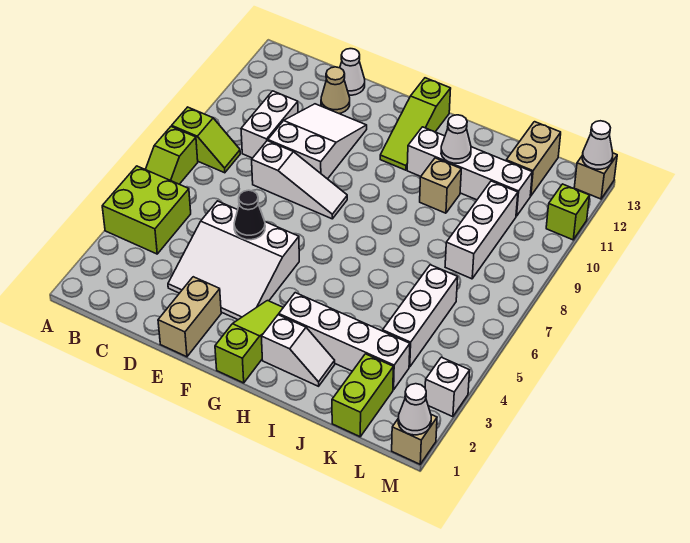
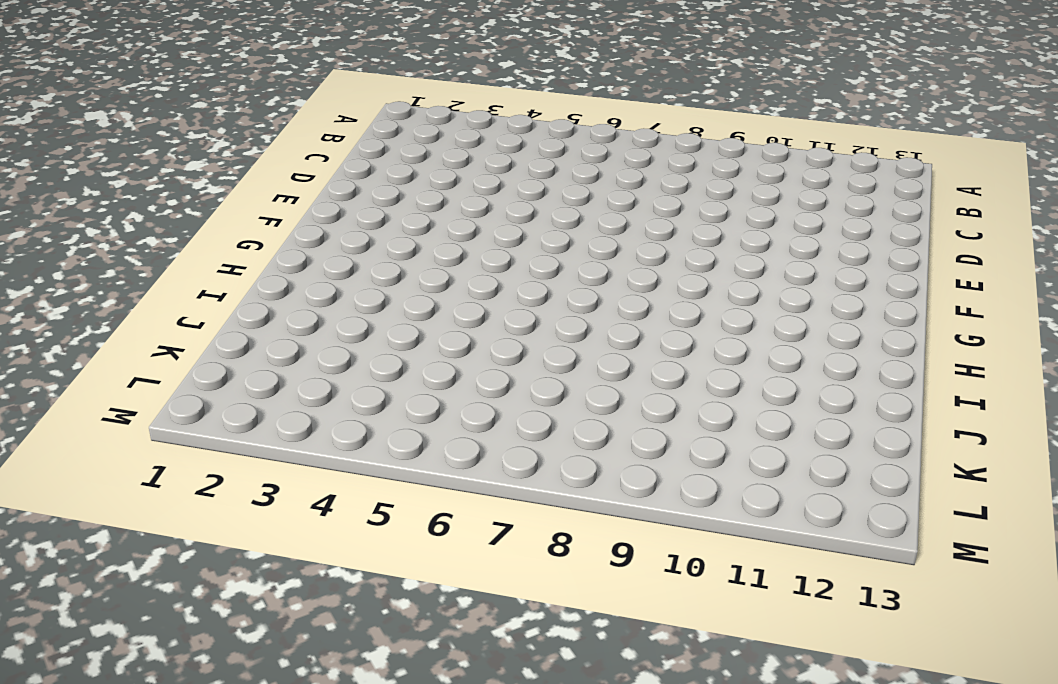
none -> lime 2x2 brick [102,166,191,254]
none -> lime 1x2 slope [145,127,198,184]
none -> lime 1x2 slope [172,107,240,173]

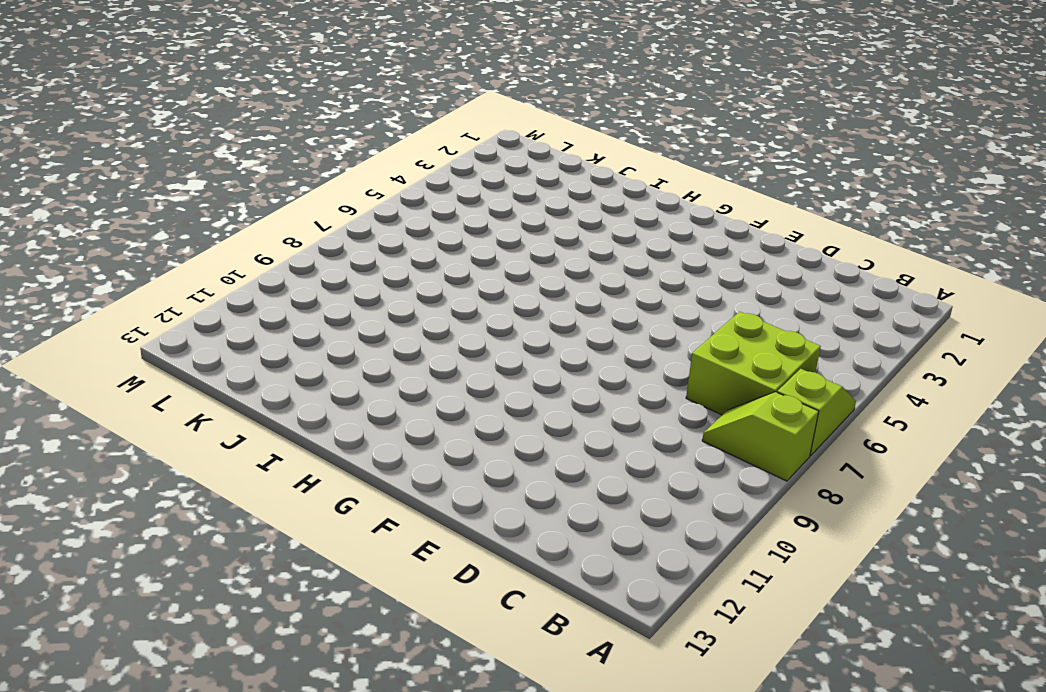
lime 2x2 brick [686,312,821,415] -> lime 2x2 brick moved to [102,166,191,254]
none -> white 1x2 brick [241,91,298,158]
none -> white 3x3 slope [168,201,299,320]
none -> white 1x3 slope [252,141,347,219]

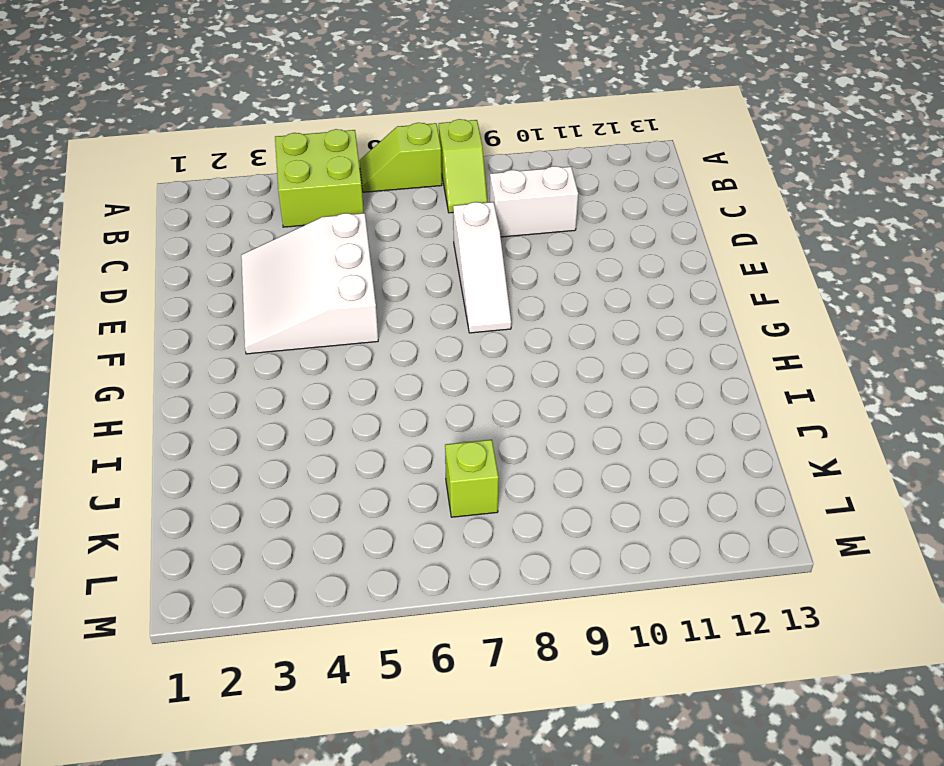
lime 1x1 brick [445,440,499,517] -> lime 1x1 brick moved to [546,184,590,240]
none -> white 2x3 slope [268,104,367,179]
none -> tan 1x1 cone [321,67,350,114]
none -> white 1x1 cone [340,49,365,95]

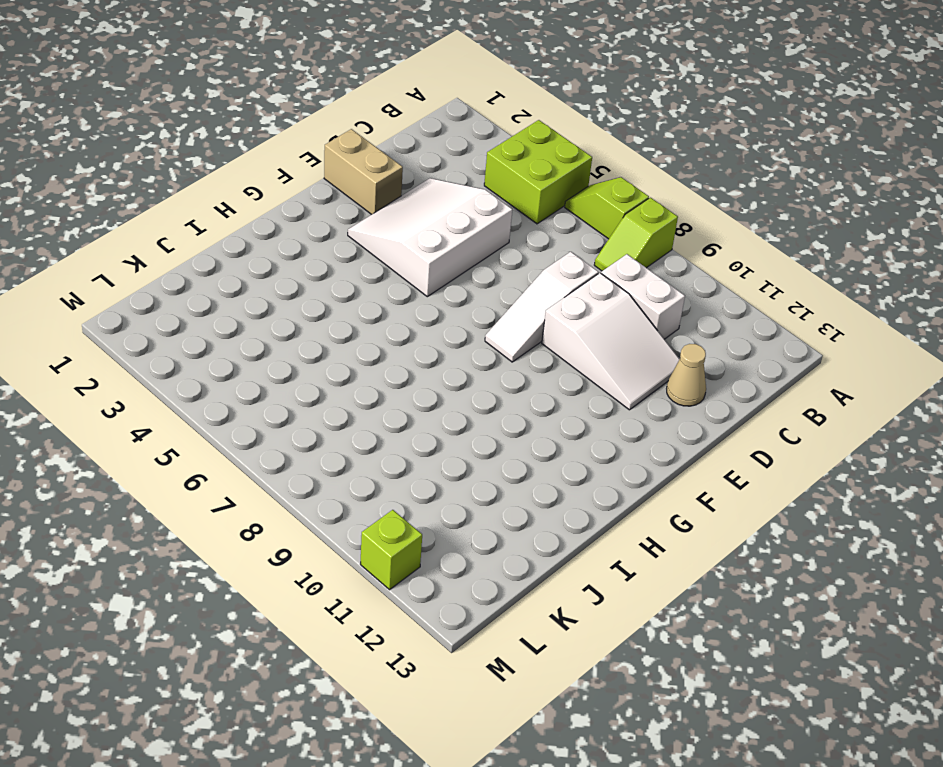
none -> white 1x1 cone [340,49,365,95]
none -> lime 1x3 slope [215,301,283,383]
none -> lime 1x3 slope [380,78,451,170]

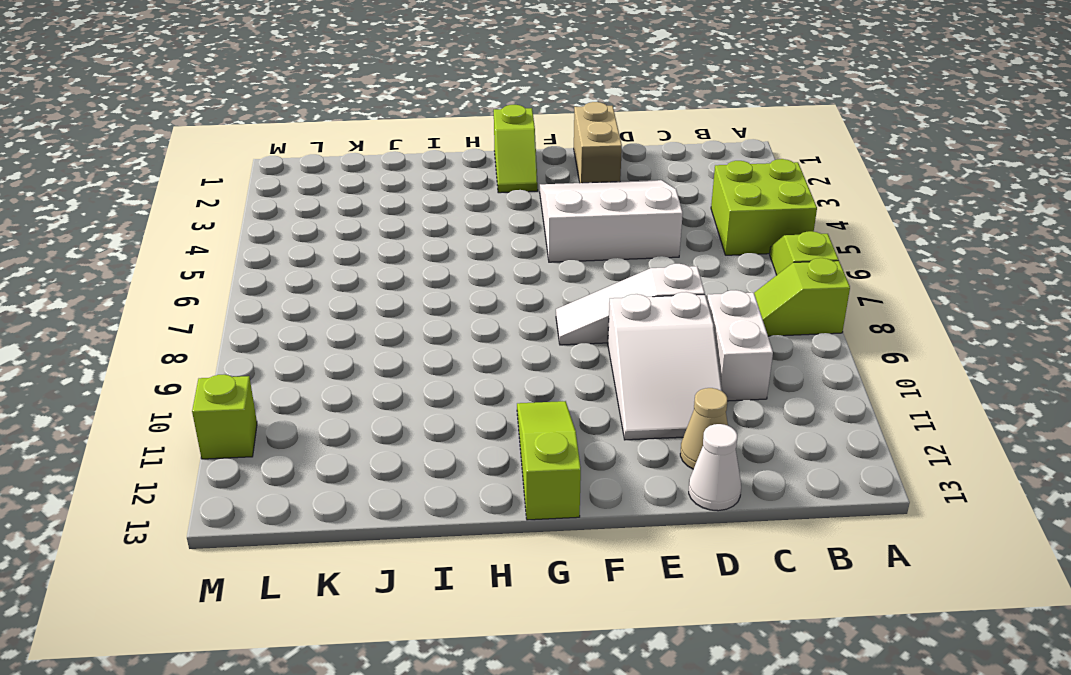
lime 1x2 slope [494,105,538,193] -> lime 1x3 slope [215,301,283,383]
none -> white 1x2 slope [261,315,335,386]
none -> white 1x4 brick [279,293,410,390]
none -> white 1x4 brick [407,127,532,216]

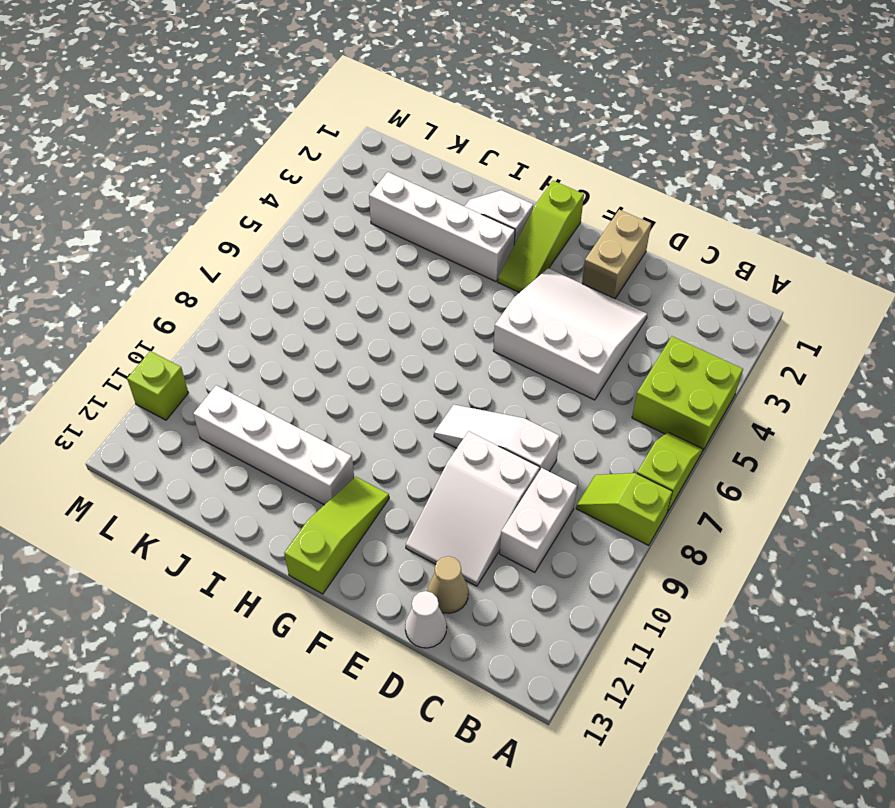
none -> tan 1x1 brick [420,158,461,213]
none -> lime 1x2 brick [332,354,393,437]
none -> white 1x3 brick [383,265,458,367]

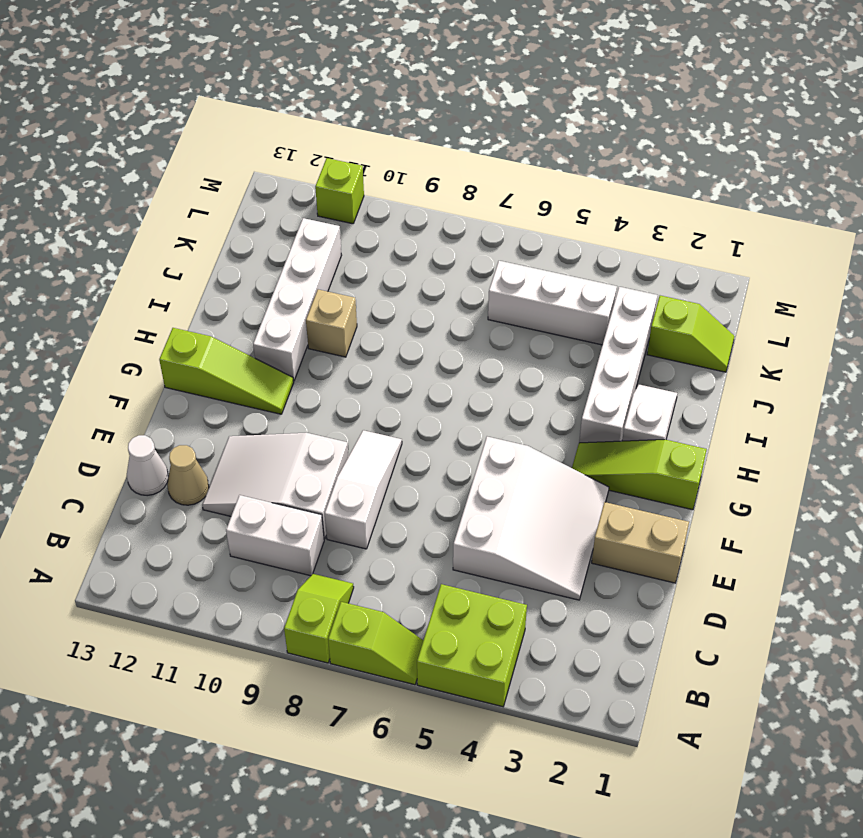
lime 1x2 slope [647,296,735,372] -> lime 1x2 brick [332,354,393,437]
none -> white 1x3 brick [445,181,518,279]
none -> tan 1x2 brick [506,122,561,196]
none -> tan 1x1 brick [392,415,437,464]

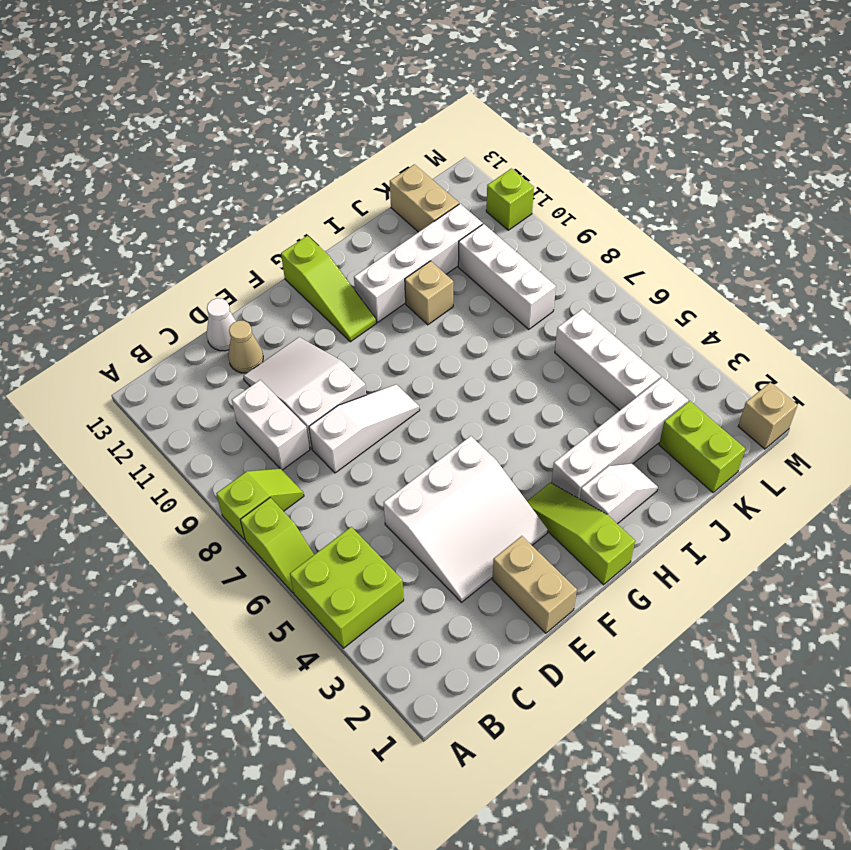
none -> white 1x1 brick [425,357,470,417]
none -> tan 1x1 brick [574,153,617,199]
none -> black 1x1 cone [234,190,265,240]

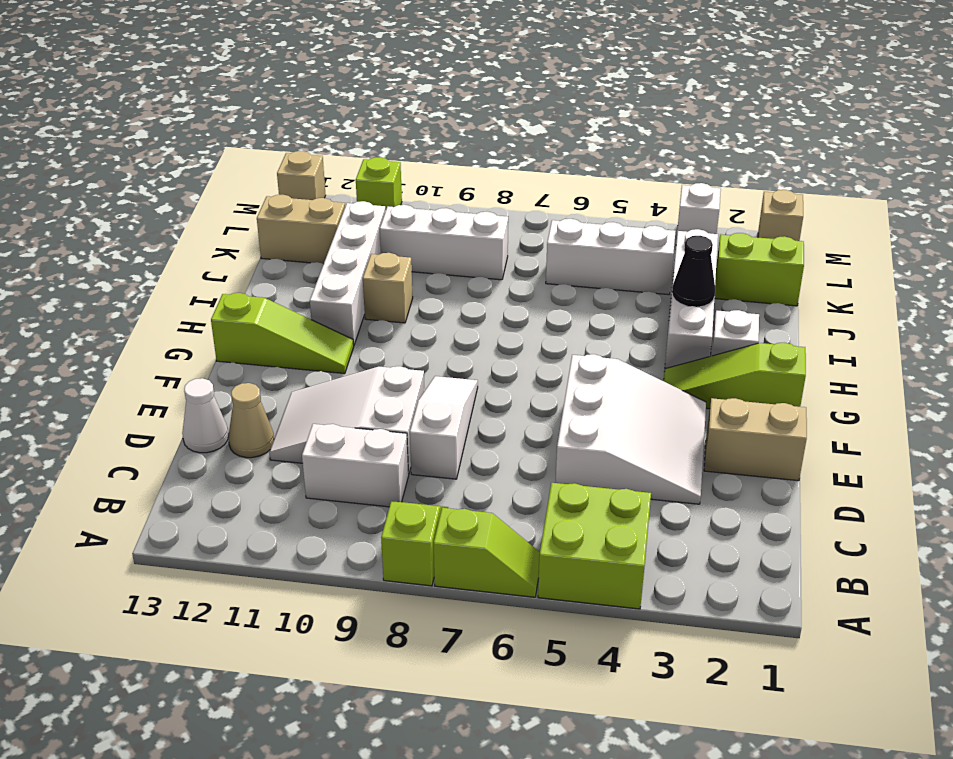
black 1x1 cone [672,236,715,307] -> black 1x1 cone moved to [234,190,265,240]
none -> white 1x1 cone [441,115,471,163]
none -> white 1x1 cone [398,384,431,435]
none -> white 1x1 cone [582,121,613,169]

